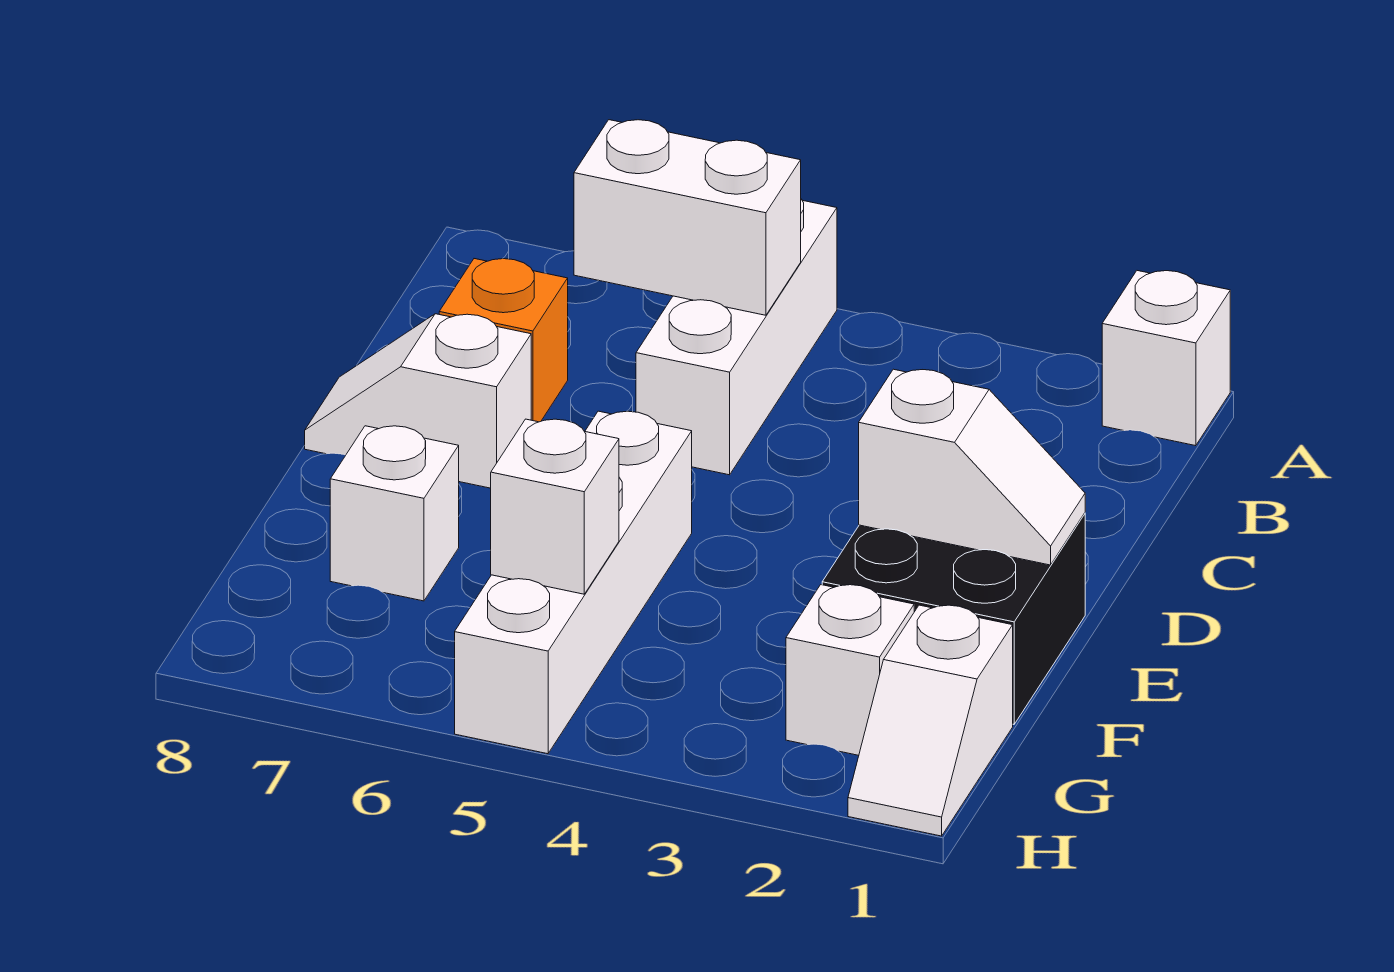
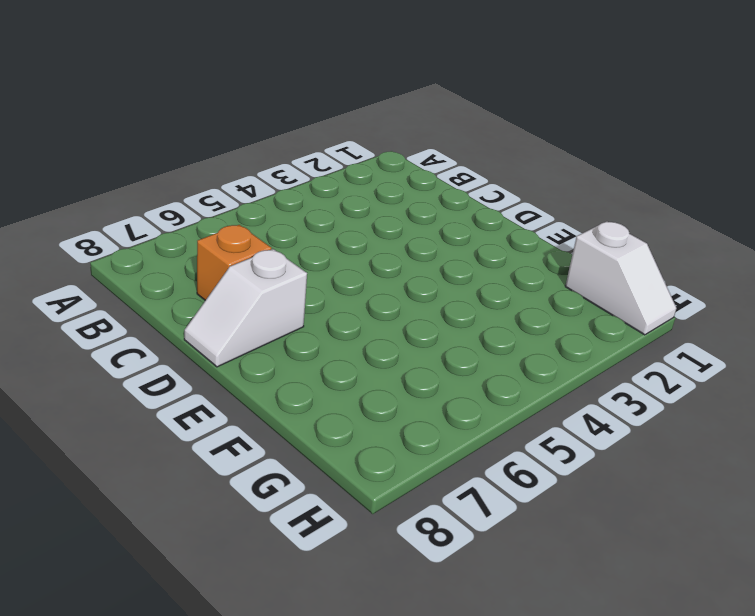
none -> white 1x1 brick [1102,271,1230,446]
none -> white 1x3 brick [636,199,837,475]
none -> black 2x2 brick [822,513,1085,724]

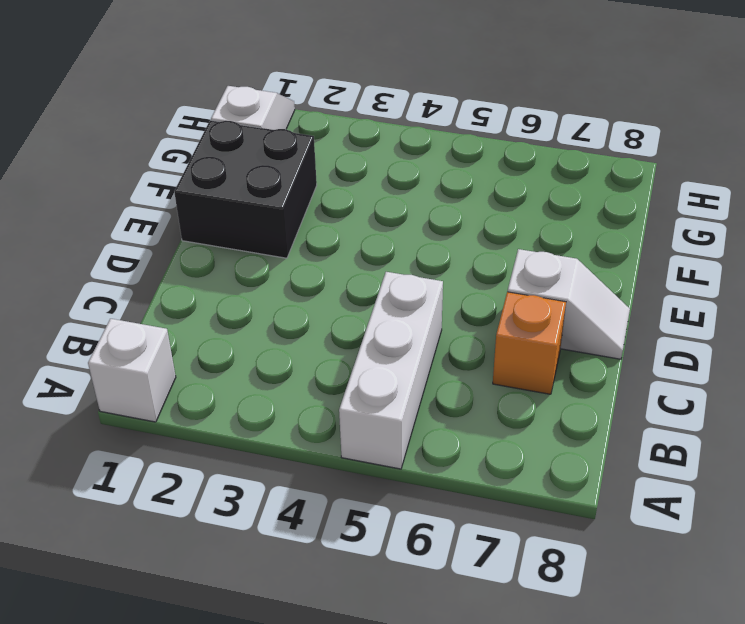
none -> white 1x4 brick [455,411,692,754]
none -> white 1x1 brick [330,426,459,601]
none -> white 1x1 brick [786,585,914,755]

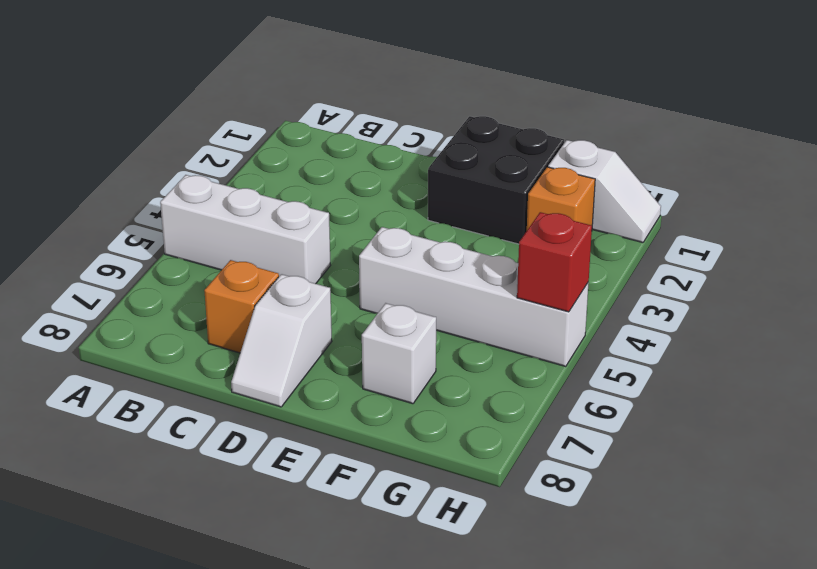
orange 1x1 brick [527,167,595,230] -> white 1x1 brick [786,585,914,755]
red 1x1 brick [517,212,592,312] -> none
none -> white 1x1 brick [1102,271,1230,446]
none -> white 1x2 brick [574,120,801,315]
none -> white 1x2 slope [859,369,1085,565]

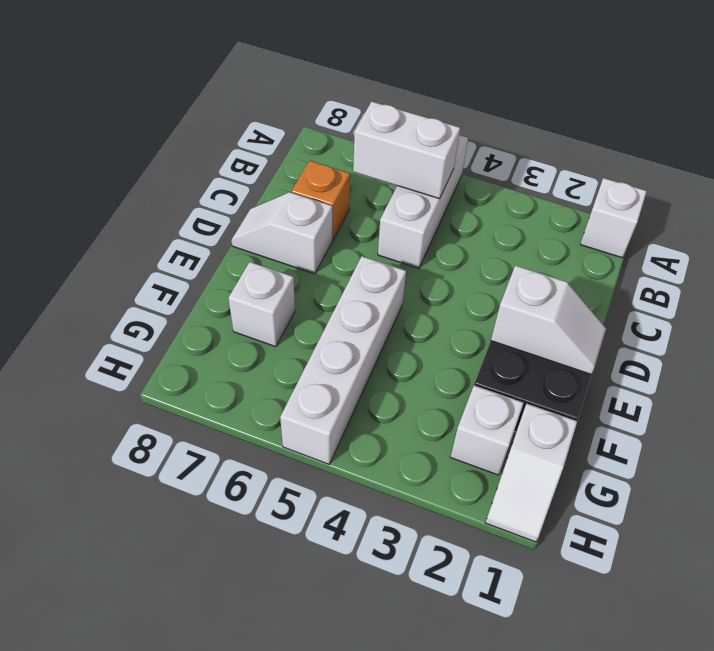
none -> white 1x1 brick [491,419,619,594]

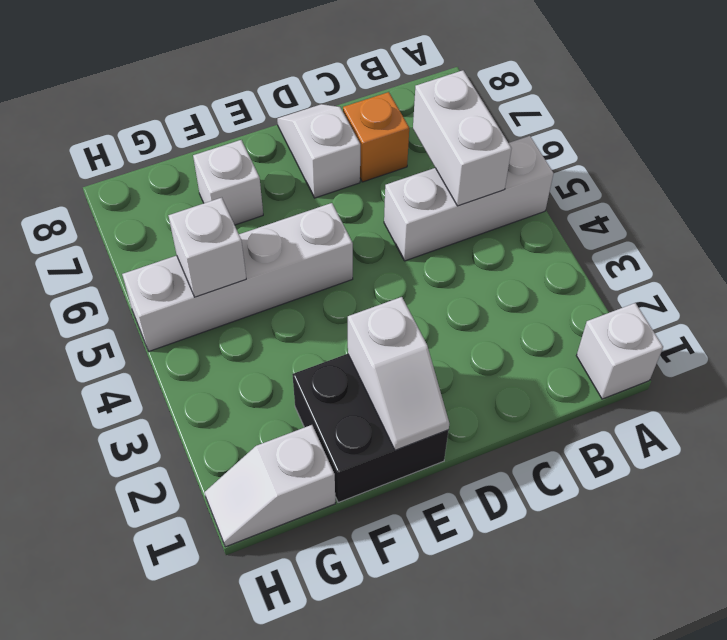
none -> white 1x1 brick [786,585,914,755]

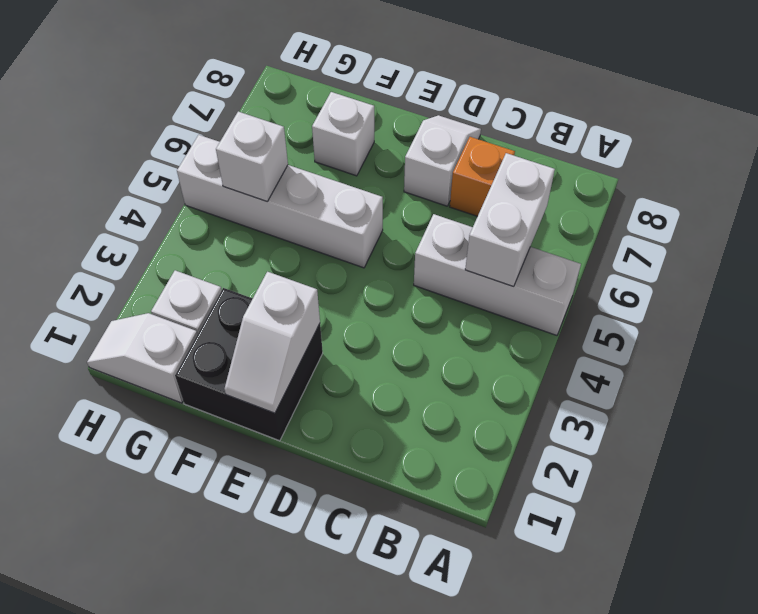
none -> white 1x1 brick [1102,271,1230,446]

